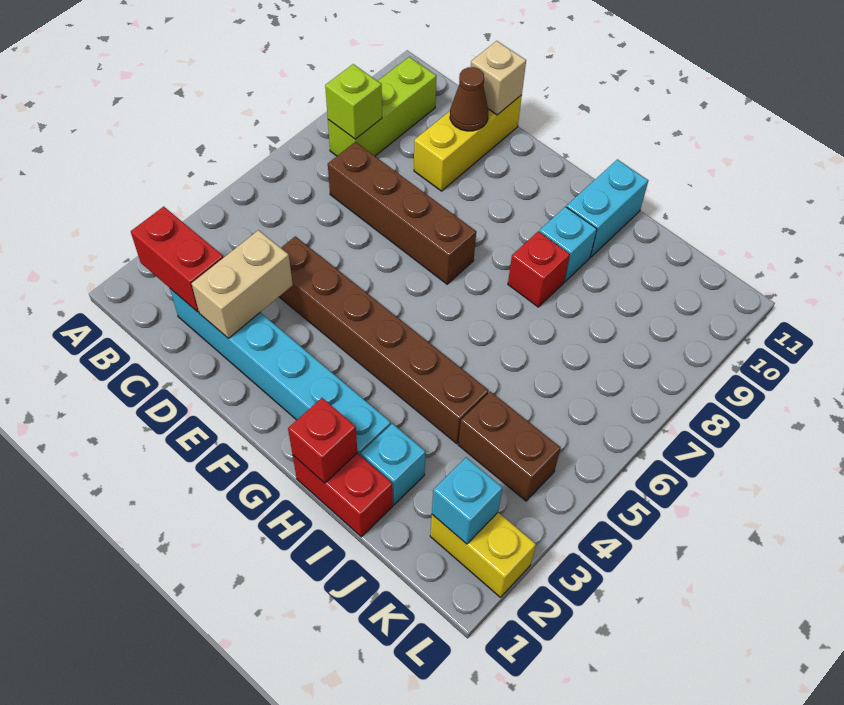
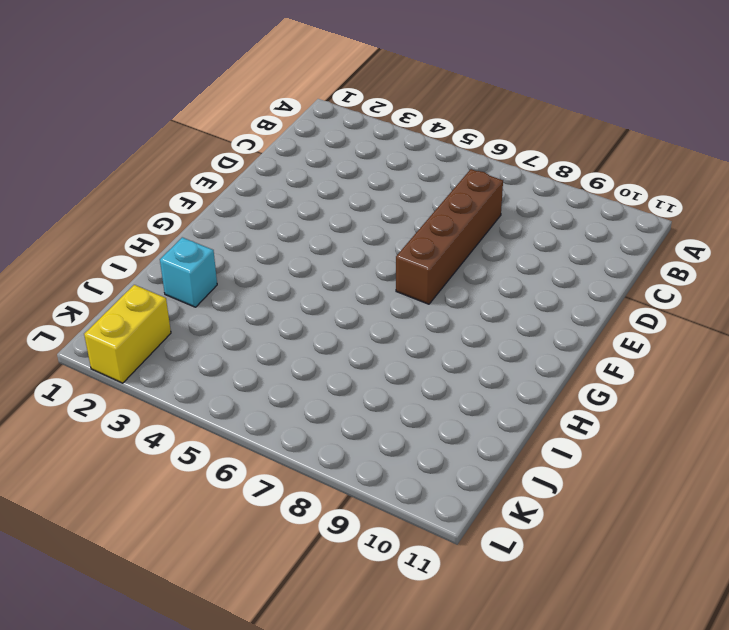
none -> lime 1x3 brick [328,57,437,156]
none -> cyan 1x6 brick [170,289,391,456]
none -> brown 1x6 brick [279,236,489,444]

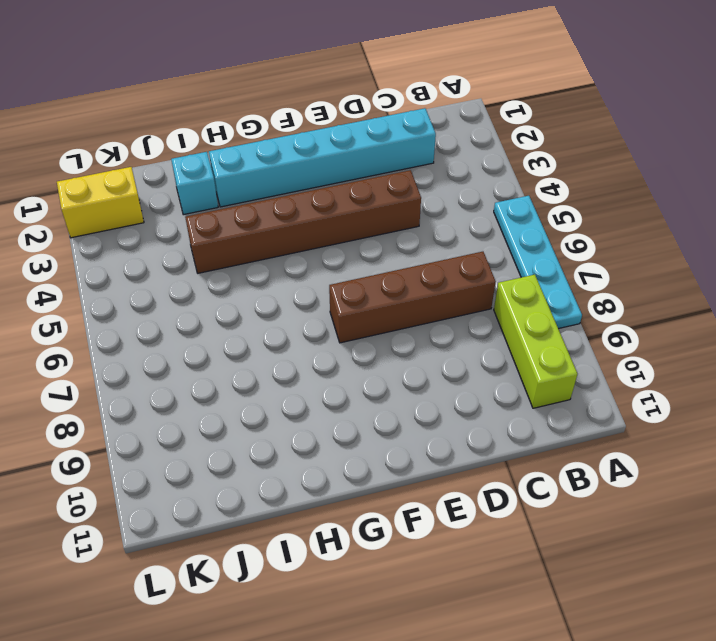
cyan 1x4 plate [494,196,582,329] -> none
none -> yellow 1x3 brick [414,95,522,191]
none -> red 1x2 brick [293,453,393,537]
none -> red 1x1 brick [508,231,570,307]

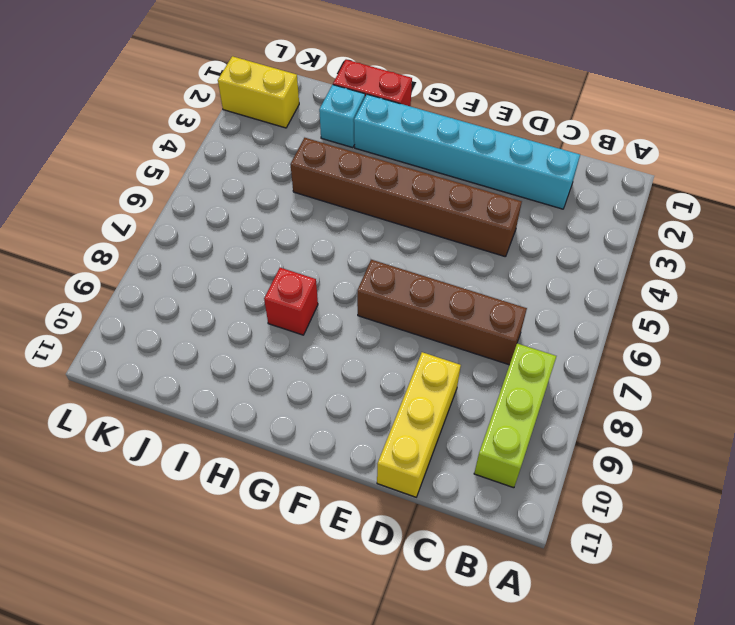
none -> cyan 1x1 brick [539,207,597,282]
none -> cyan 1x2 brick [566,159,648,257]
none -> brown 1x2 brick [458,392,561,501]

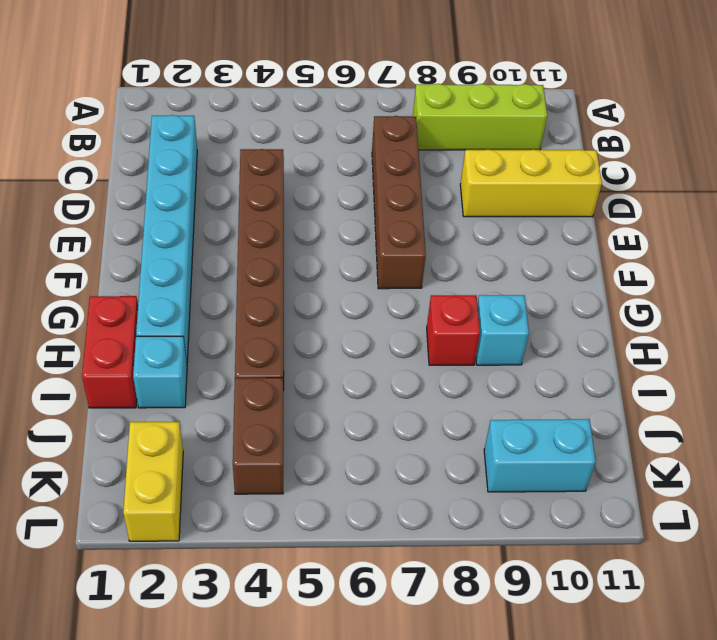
cyan 1x2 brick [484,419,596,492] -> cyan 1x2 brick moved to [566,159,648,257]
none -> red 1x2 brick [131,207,224,312]
none -> lime 1x1 brick [325,64,382,139]
none -> tan 1x2 brick [192,230,293,338]

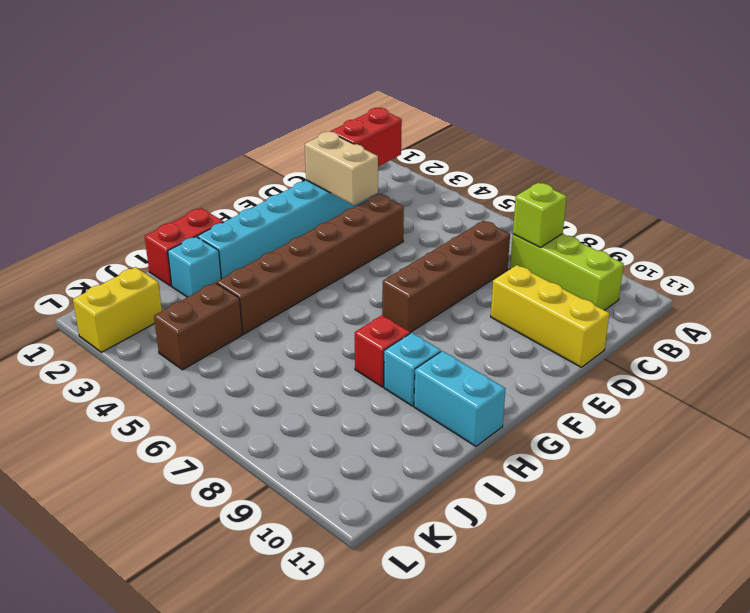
none -> brown 1x1 cone [450,67,488,131]
none -> tan 1x1 brick [471,41,526,115]
none -> red 1x1 brick [288,398,357,483]

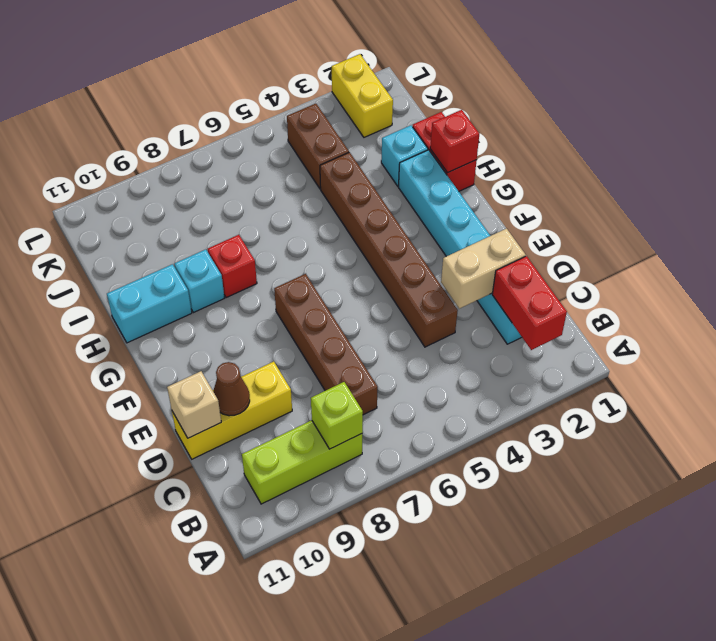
none -> cyan 1x1 brick [432,457,503,544]

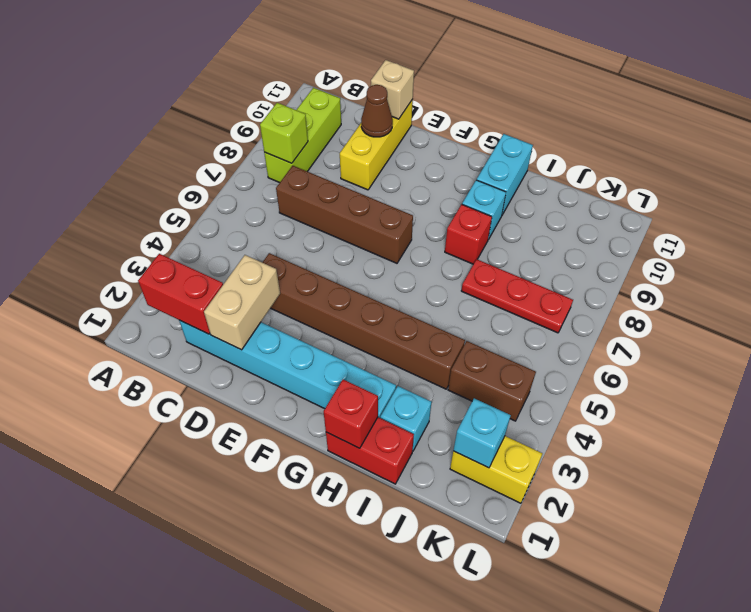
red 1x3 plate [461,259,573,333] -> none

